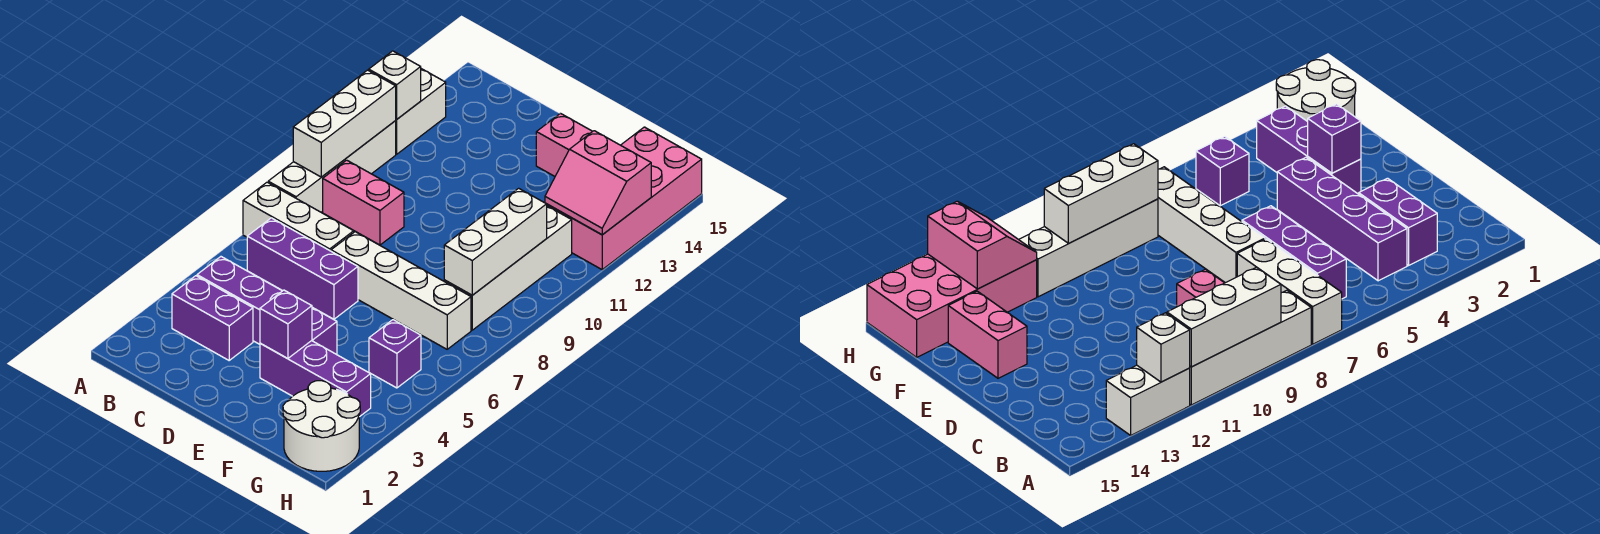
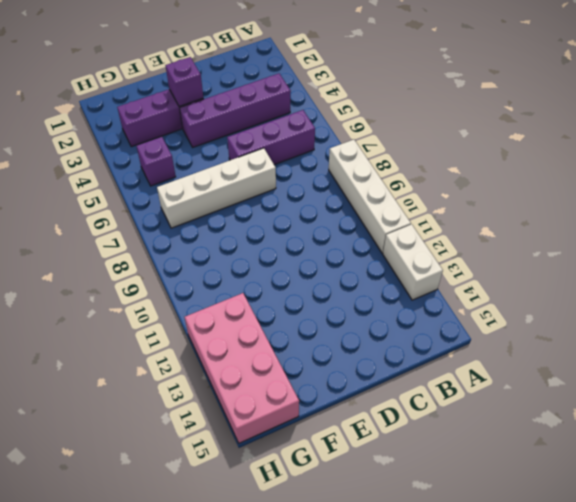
none -> white 1x3 brick [243,182,354,251]
none -> purple 1x2 brick [172,276,253,360]
none -> pink 1x2 brick [323,160,404,245]

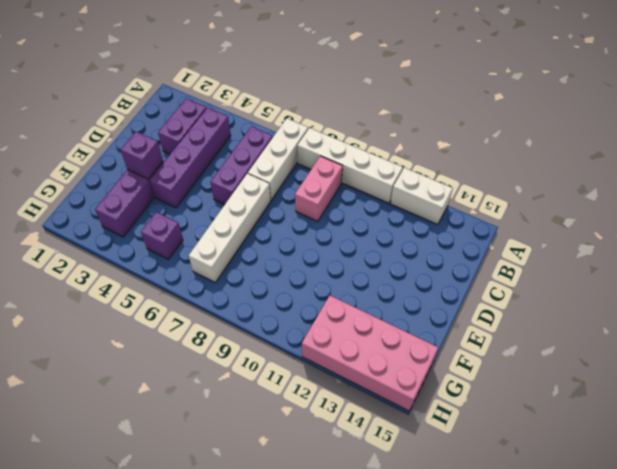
none -> pink 1x2 brick [536,113,593,176]
none -> white 2x2 round brick [283,381,360,471]
none -> white 1x4 brick [444,206,572,330]

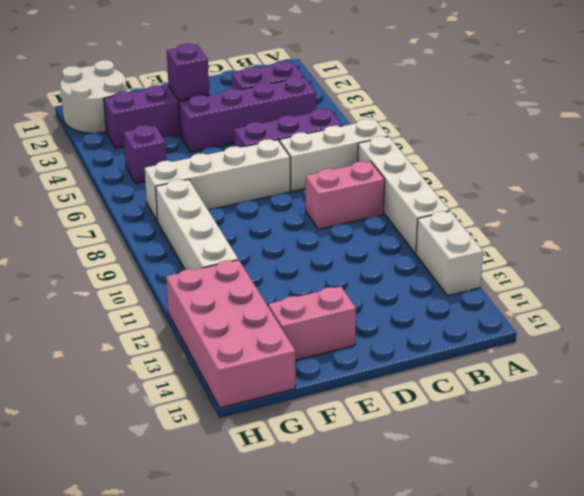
none -> white 1x3 brick [293,70,396,177]
none -> white 1x1 brick [369,51,421,119]
none -> white 1x3 brick [444,188,547,295]

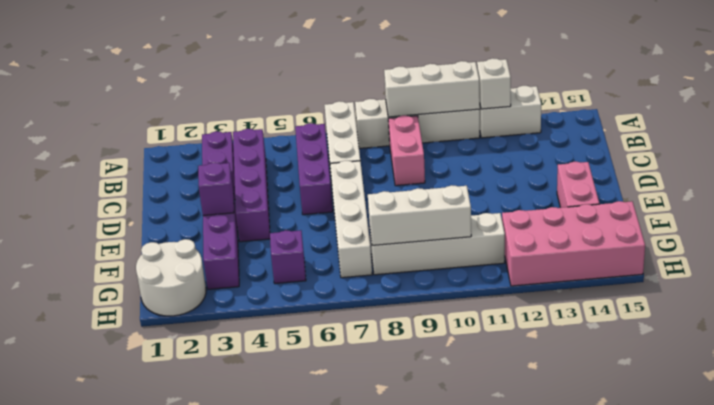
none -> pink 2x2 slope [545,131,651,235]

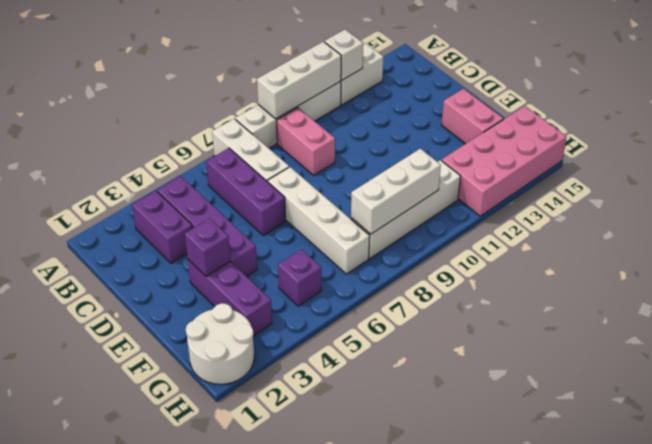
none -> pink 2x2 slope [545,131,651,235]

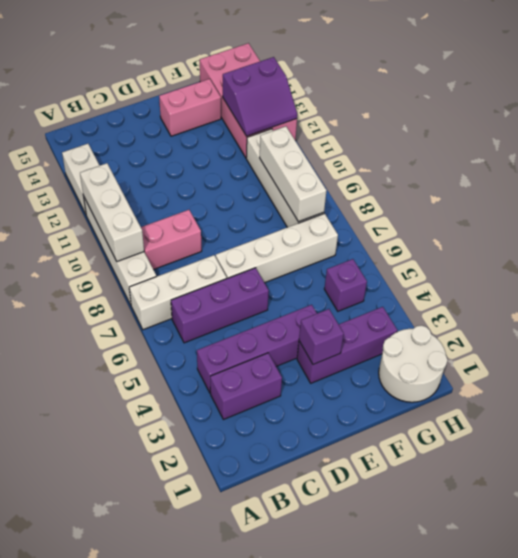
purple 2x2 slope [223,57,297,136] -> pink 2x2 slope [545,131,651,235]
none -> white 1x1 brick [369,51,421,119]

